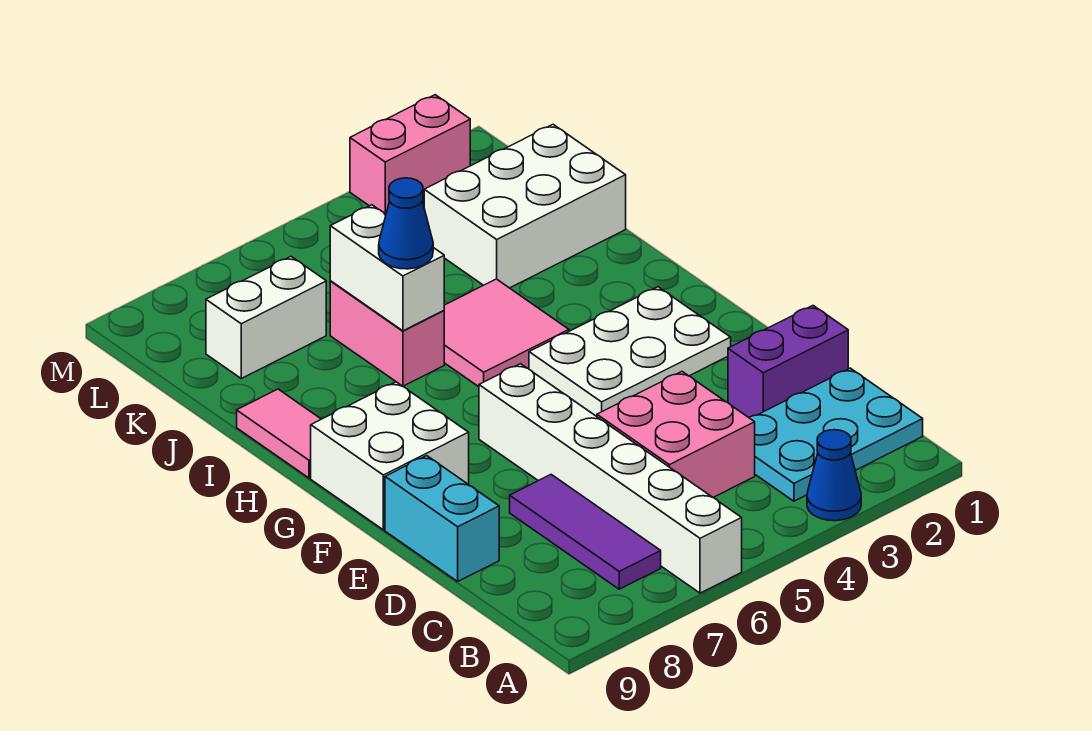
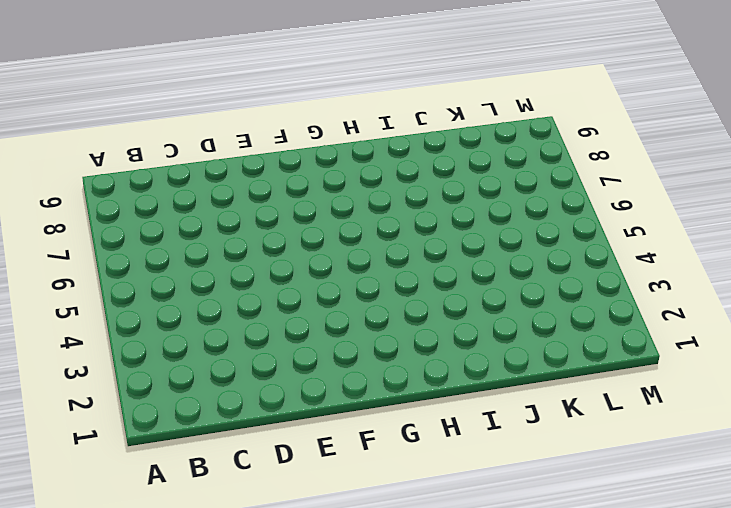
none -> blue 1x1 cone [807,430,861,521]
none -> white 1x6 brick [479,364,742,593]
none -> cyan 2x3 plate [749,368,923,501]

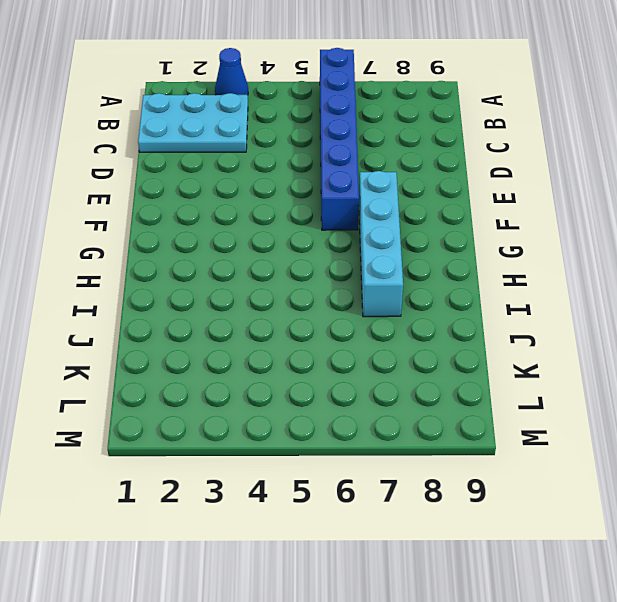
blue 1x6 brick [320,48,359,230] -> white 1x6 brick [479,364,742,593]
cyan 1x4 brick [359,171,403,317] -> none
none -> purple 1x3 tile [510,475,661,589]
none -> pink 2x2 brick [597,372,755,498]
none -> purple 1x2 brick [728,306,848,417]

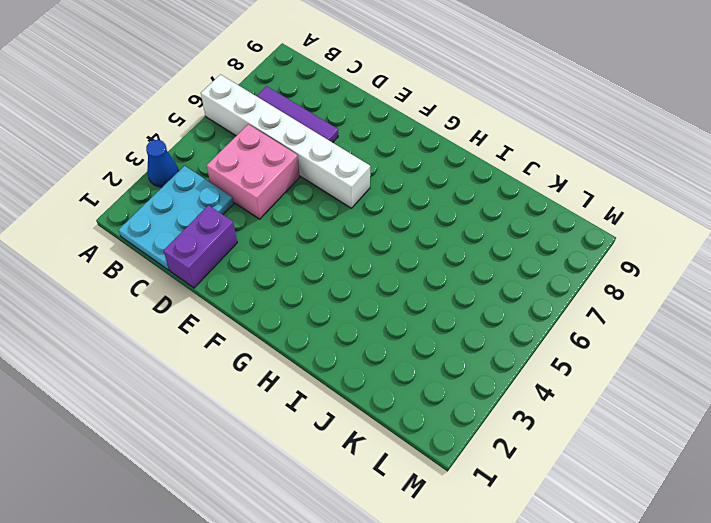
none -> cyan 1x2 brick [385,456,499,581]
none -> white 2x3 plate [529,287,731,416]
none -> white 2x2 brick [311,382,469,530]

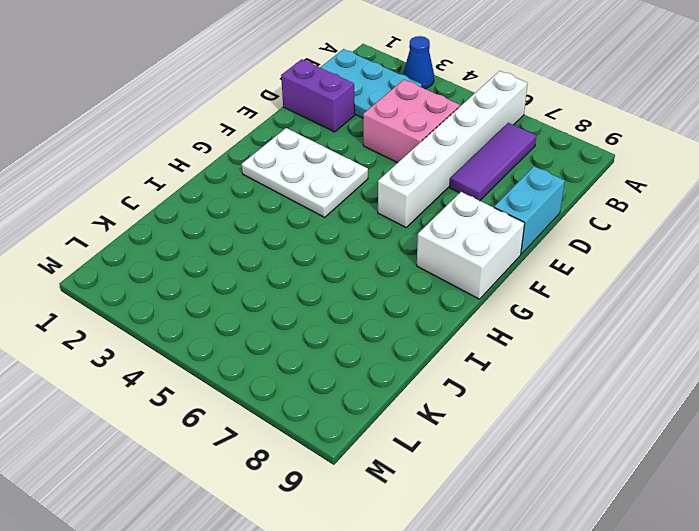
none -> pink 2x2 tile [444,279,569,387]
none -> pink 1x2 tile [237,389,321,478]
none -> pink 1x2 brick [330,281,444,386]

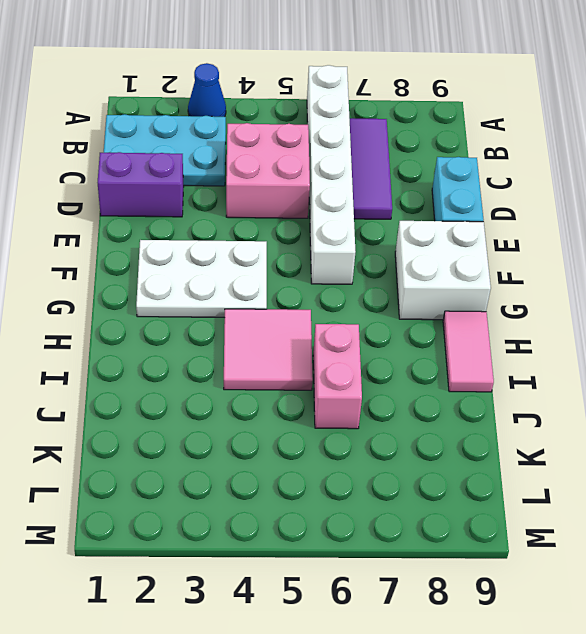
none -> white 2x3 brick [424,125,626,288]
none -> white 1x2 brick [206,257,326,378]
none -> pink 1x2 brick [350,95,470,214]

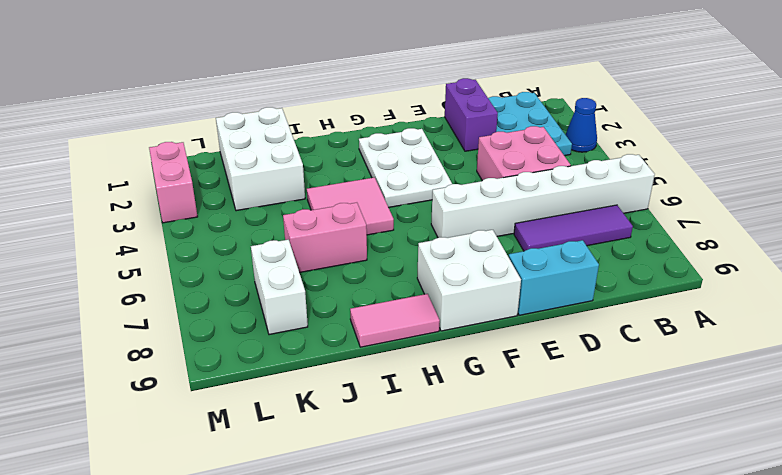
none -> white 1x2 brick [330,205,444,331]
none -> blue 1x1 cone [379,178,433,269]

